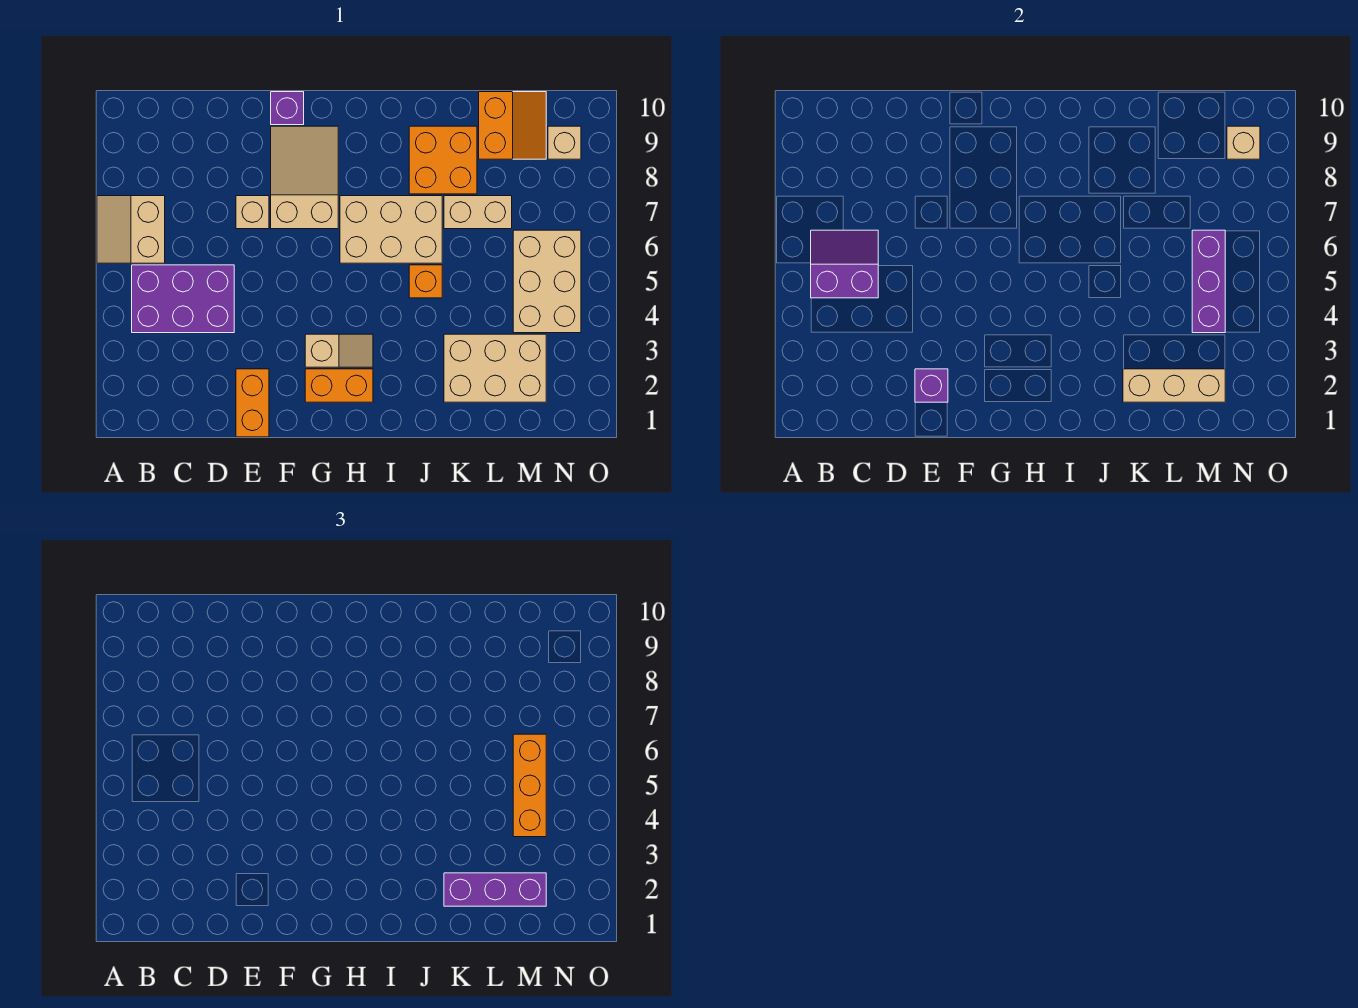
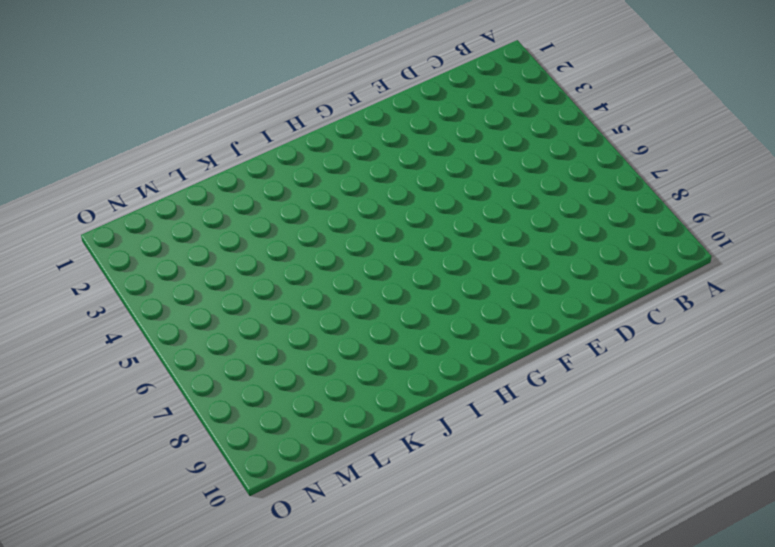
none -> tan 2x2 slope [97,196,165,263]
none -> purple 2x3 brick [132,265,234,333]
none -> orange 1x2 brick [236,369,269,437]

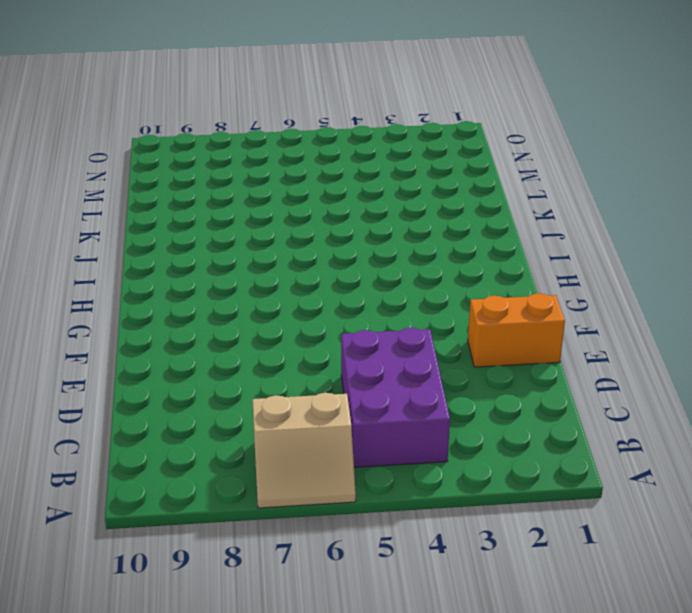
none -> tan 1x1 brick [236,196,269,229]
none -> tan 2x3 slope [271,126,338,229]
none -> purple 1x1 brick [271,92,304,125]

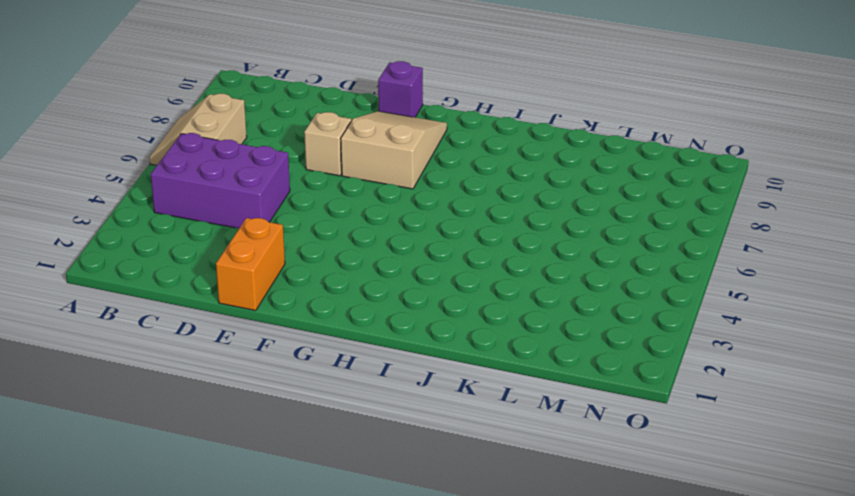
none -> orange 1x2 brick [305,369,373,402]
none -> tan 1x2 slope [305,334,373,367]
none -> tan 2x3 brick [340,196,442,263]

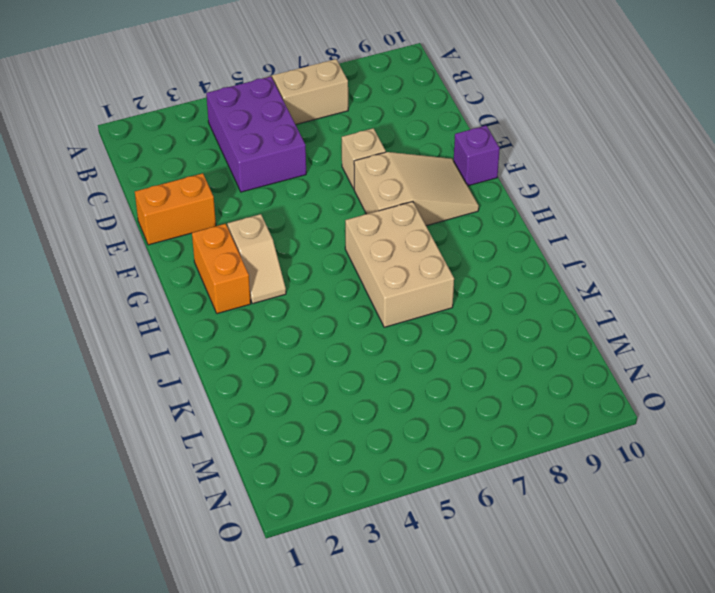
none -> orange 1x1 brick [409,265,442,298]
none -> orange 2x2 brick [409,126,477,194]
none -> tan 2x3 brick [444,334,546,402]

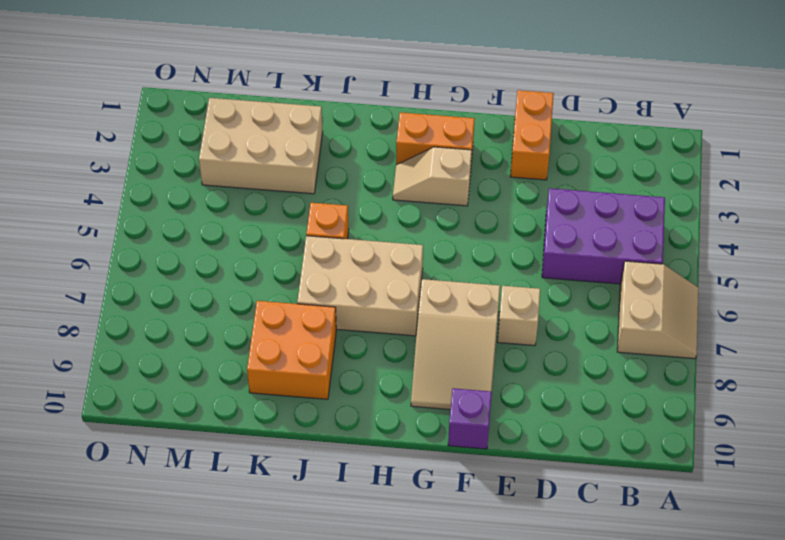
none -> tan 1x2 brick [444,196,512,229]
none -> orange 2x2 slope [479,92,546,159]
none -> tan 2x3 brick [513,230,581,333]

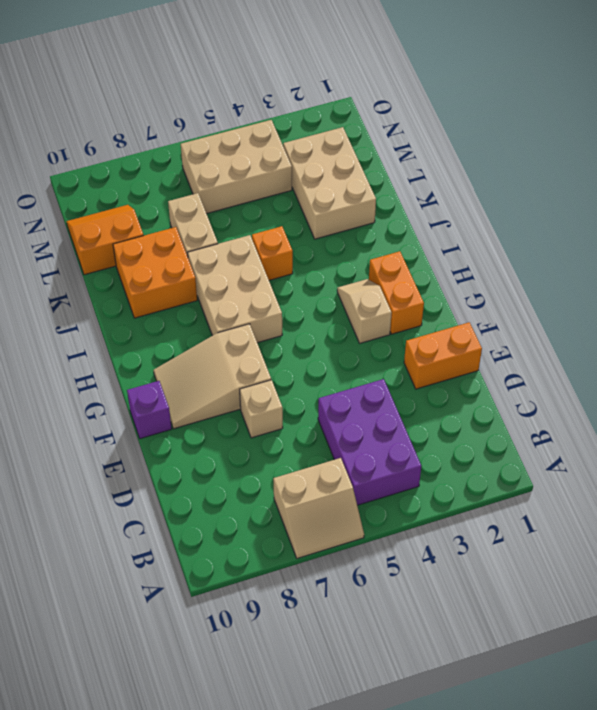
none -> tan 1x1 brick [548,126,581,159]
none -> purple 2x2 slope [811,230,878,298]
none -> purple 1x1 brick [915,369,948,402]

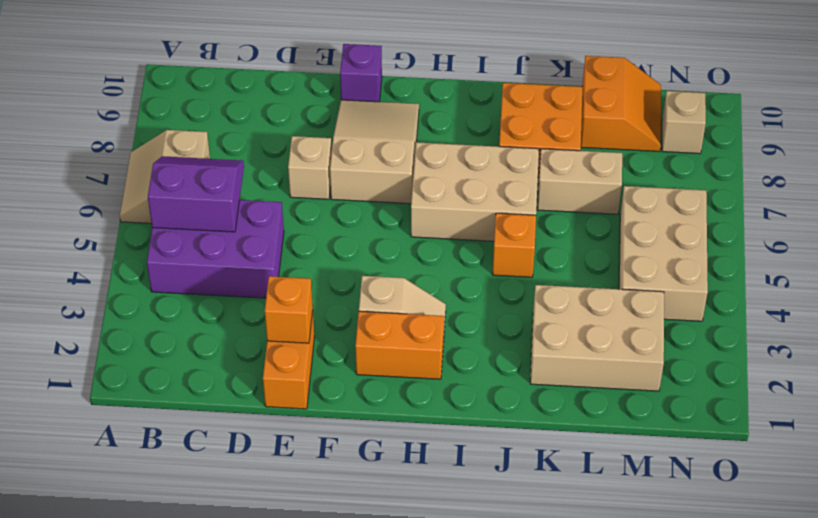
orange 1x1 brick [265,276,313,343] -> purple 1x1 brick [915,369,948,402]
none -> tan 1x3 brick [1123,369,1225,402]
none -> purple 1x3 brick [1192,230,1225,333]
none -> tan 1x1 brick [1227,126,1260,159]

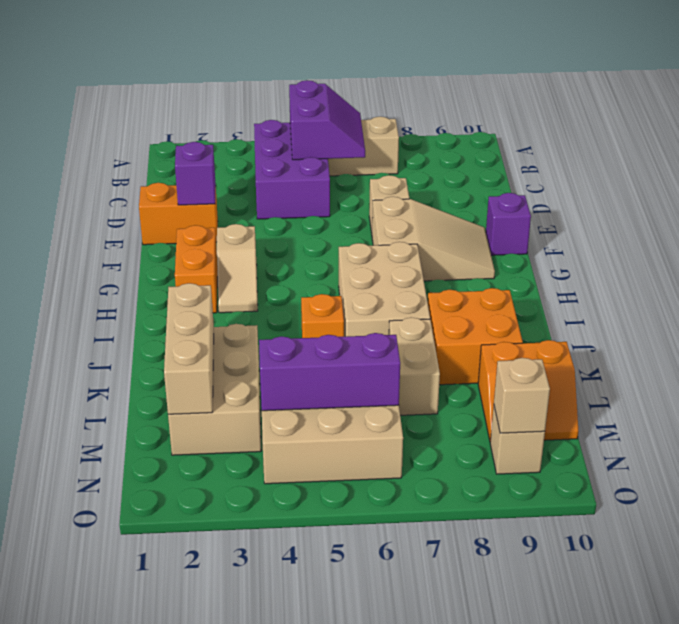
none -> purple 1x3 brick [444,873,546,906]
none -> orange 1x3 brick [513,734,546,837]

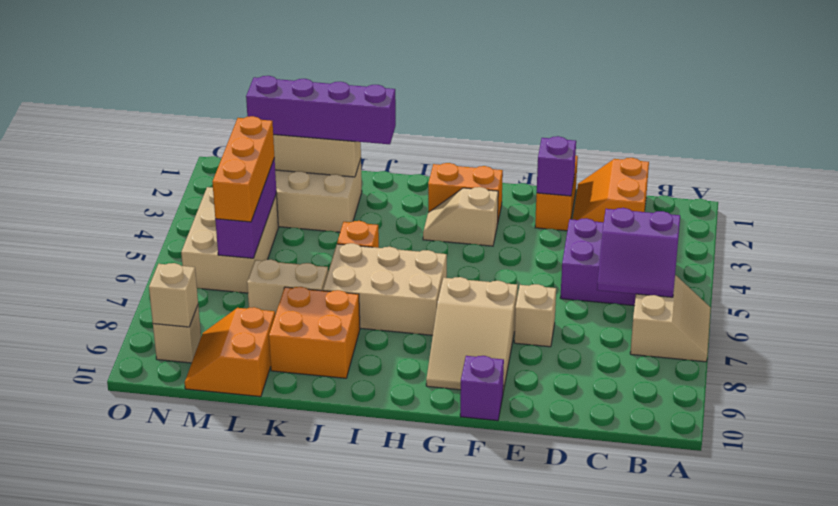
orange 2x2 slope [572,158,649,222] -> none
purple 1x4 brick [246,76,396,144] -> purple 1x3 brick [444,873,546,906]

